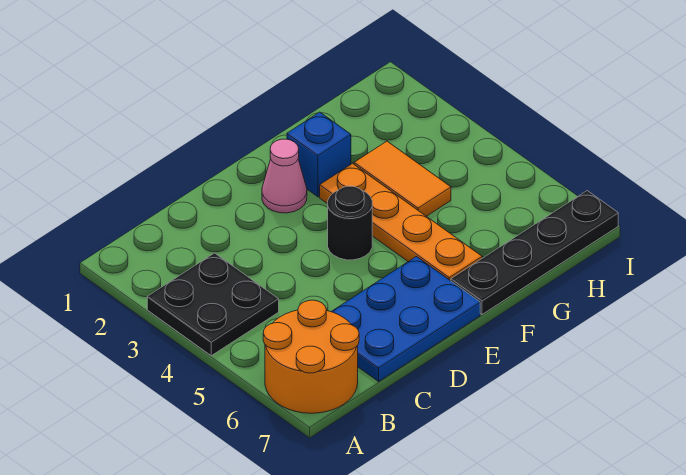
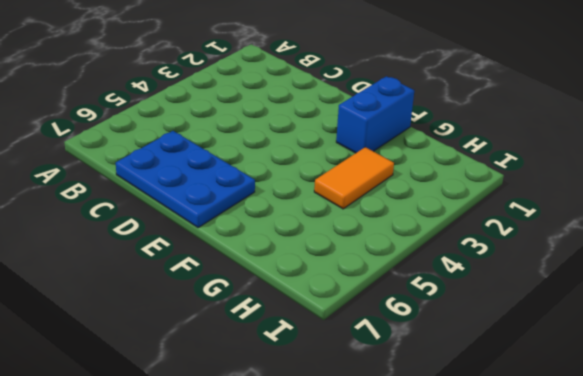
blue 1x2 brick [336,76,414,153] -> blue 1x1 brick [287,112,351,197]
none -> black 2x2 plate [147,253,279,356]
none -> orange 2x2 round brick [263,300,359,413]

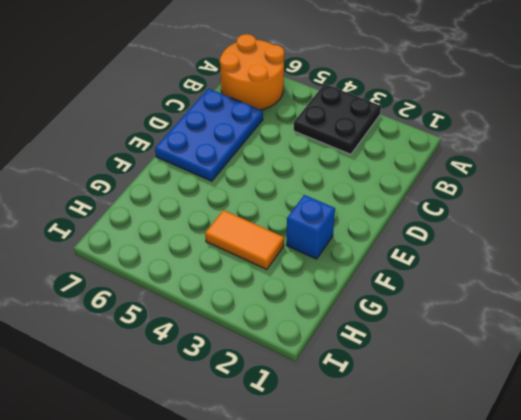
none -> pink 1x1 cone [262,139,307,213]
none -> black 1x1 round brick [328,186,372,260]

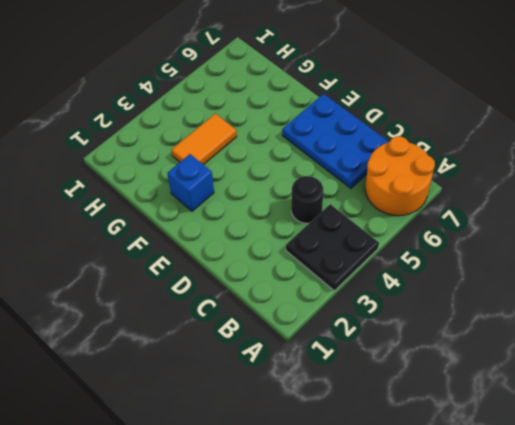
black 1x1 round brick [291,176,323,223] -> black 1x1 round brick moved to [328,186,372,260]
none -> pink 1x1 cone [262,139,307,213]
none -> orange 1x4 plate [320,164,482,281]

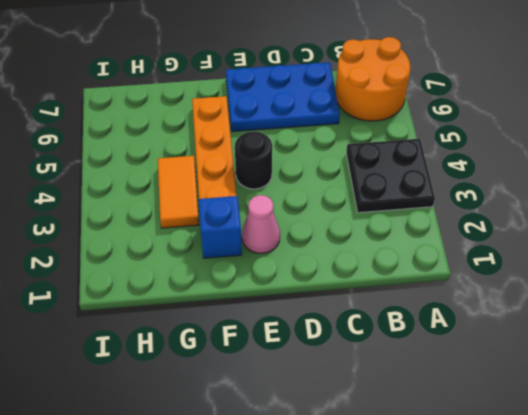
none -> black 1x4 plate [451,191,618,314]

